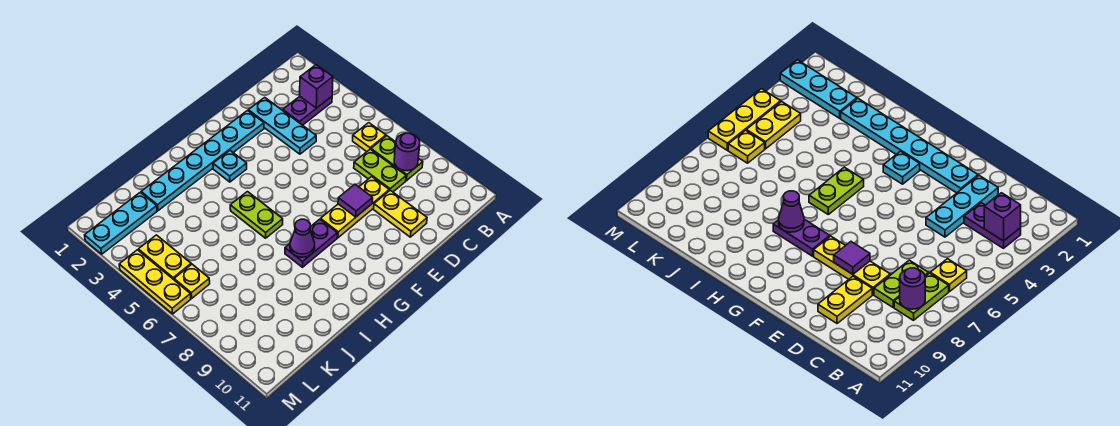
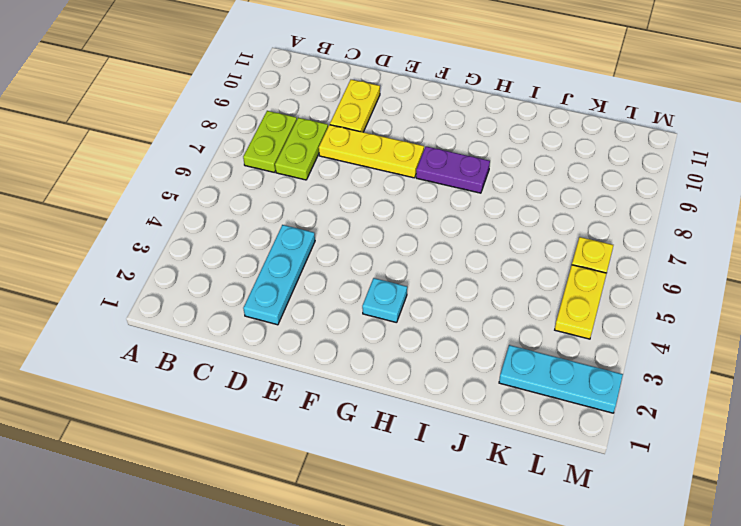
none -> purple 1x2 plate [283,96,332,125]
none -> yellow 1x1 plate [353,123,386,152]
none -> cyan 1x6 plate [141,111,264,211]

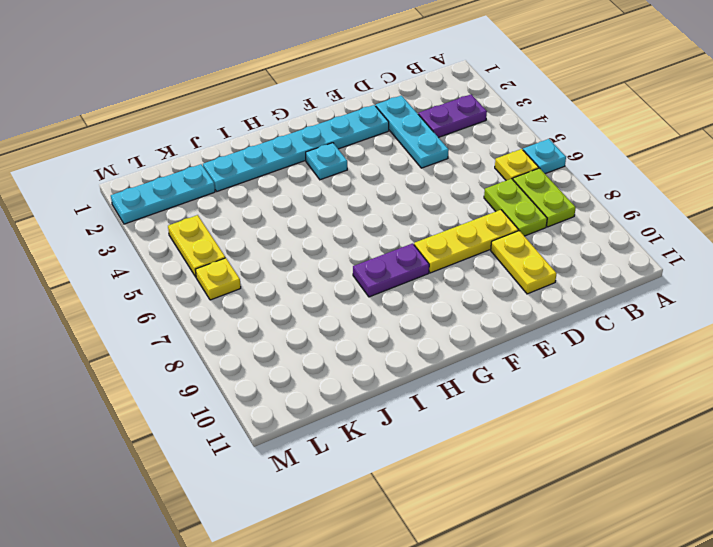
cyan 1x1 plate [523,139,566,174] -> none
none -> lime 1x2 plate [230,192,283,238]
none -> yellow 1x3 plate [119,250,191,314]
none -> purple 1x1 brick [300,65,333,108]

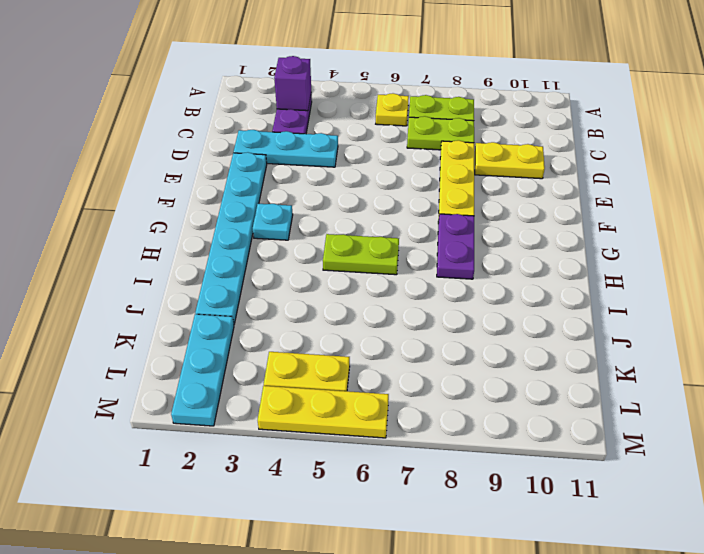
none -> yellow 1x1 plate [174,264,210,298]
none -> purple 1x1 round brick [394,133,420,171]
none -> purple 1x1 tile [338,184,373,217]

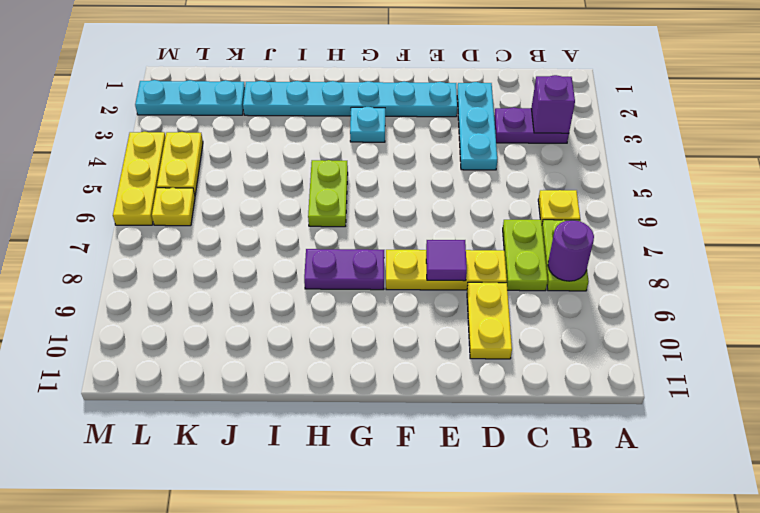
none -> purple 1x1 cone [290,219,315,257]

